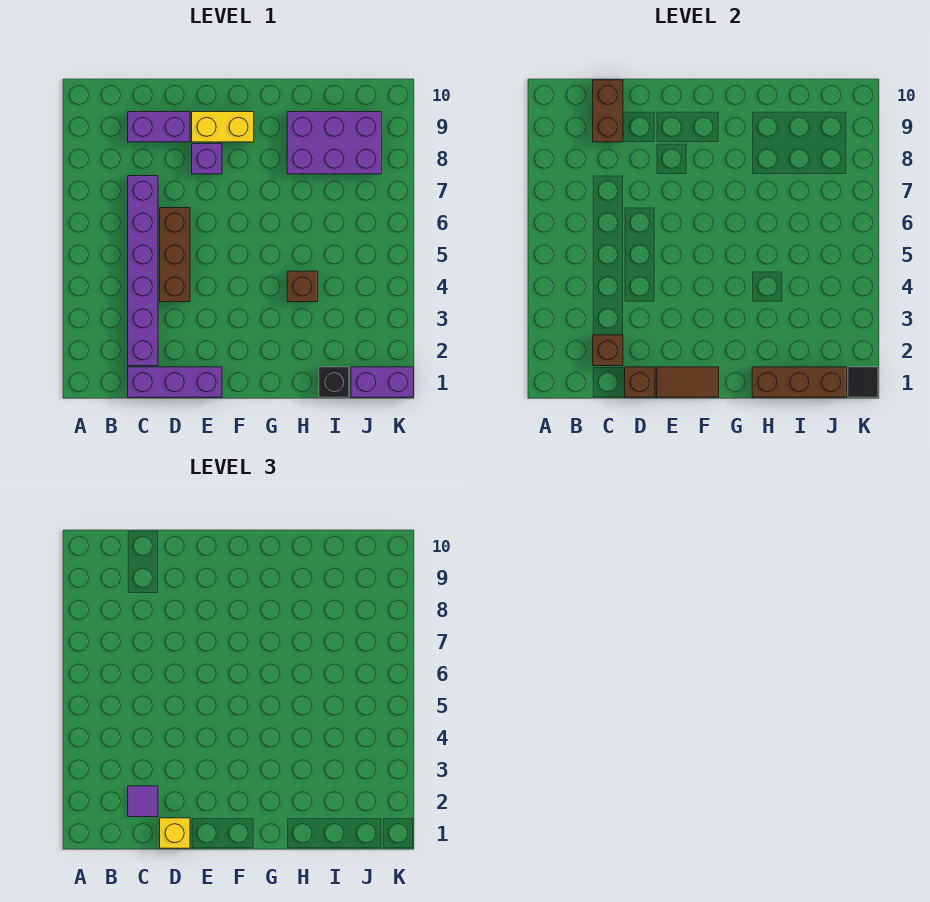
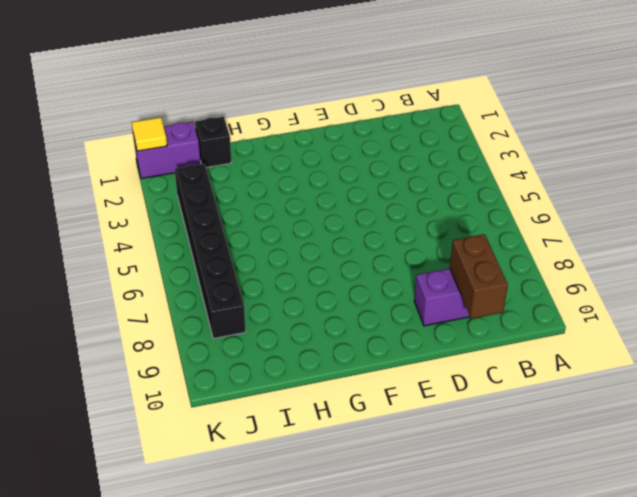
black 1x6 brick [175,164,246,339] -> purple 2x3 brick [287,112,381,174]
yellow 1x1 tile [131,117,167,151] -> black 1x1 tile [848,367,878,397]
none -> purple 1x3 brick [128,367,222,397]
none -> purple 1x6 brick [128,176,158,366]
none -> brown 1x3 brick [160,208,190,302]

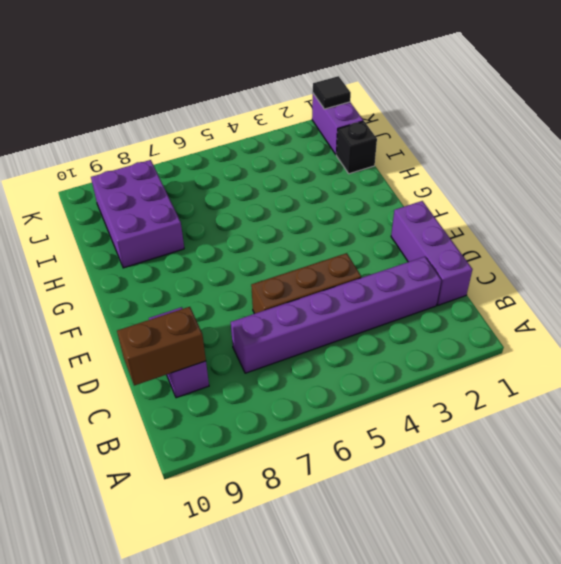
none -> purple 1x1 brick [192,144,222,174]
none -> yellow 1x2 brick [192,112,254,142]
none -> brown 1x1 brick [287,271,318,302]

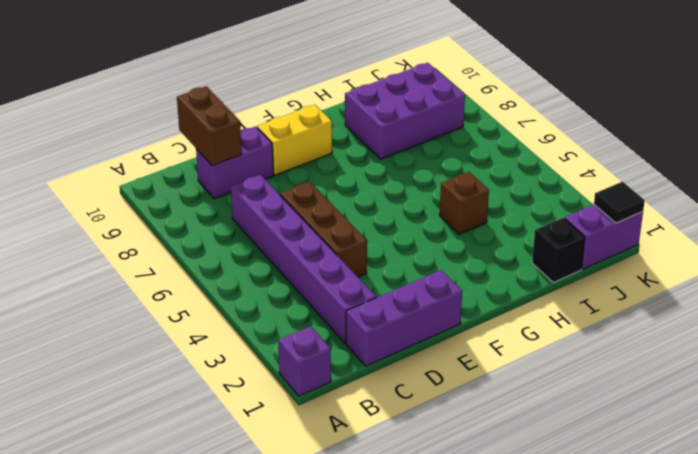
purple 1x1 brick [278,326,331,396] -> purple 1x1 brick moved to [192,144,222,174]
none -> brown 1x1 brick [593,335,623,366]
none -> brown 1x1 brick [625,367,655,397]
none -> brown 1x2 tile [657,367,719,397]

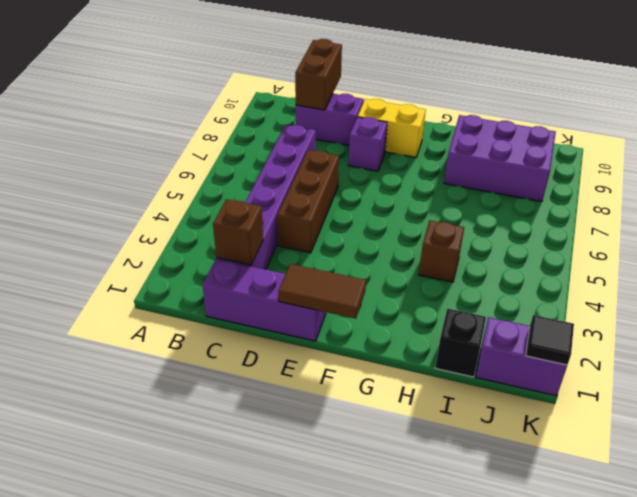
none -> brown 1x1 brick [625,367,655,397]
none -> brown 1x3 brick [752,367,846,397]
none -> purple 1x1 tile [128,786,158,817]

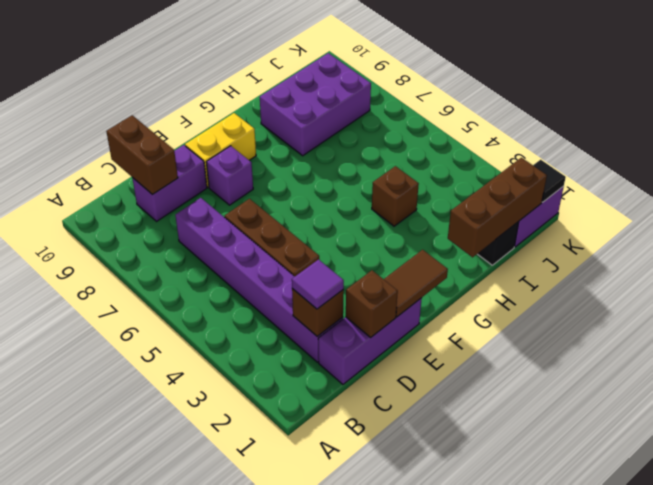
none -> yellow 1x1 brick [160,818,190,848]

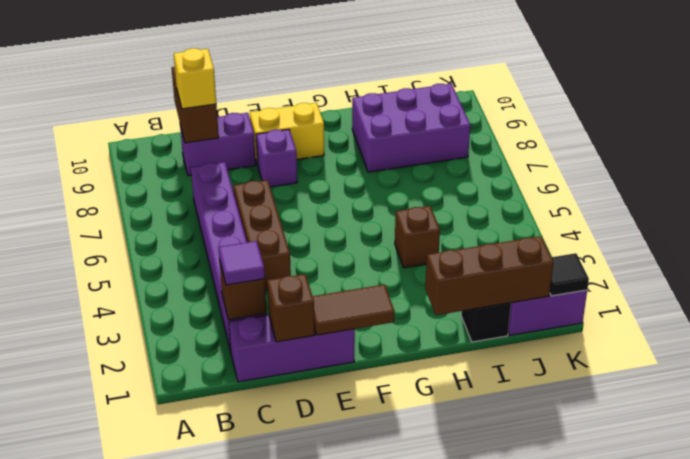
yellow 1x1 brick [174,48,216,109] -> yellow 1x1 brick moved to [160,818,190,848]

